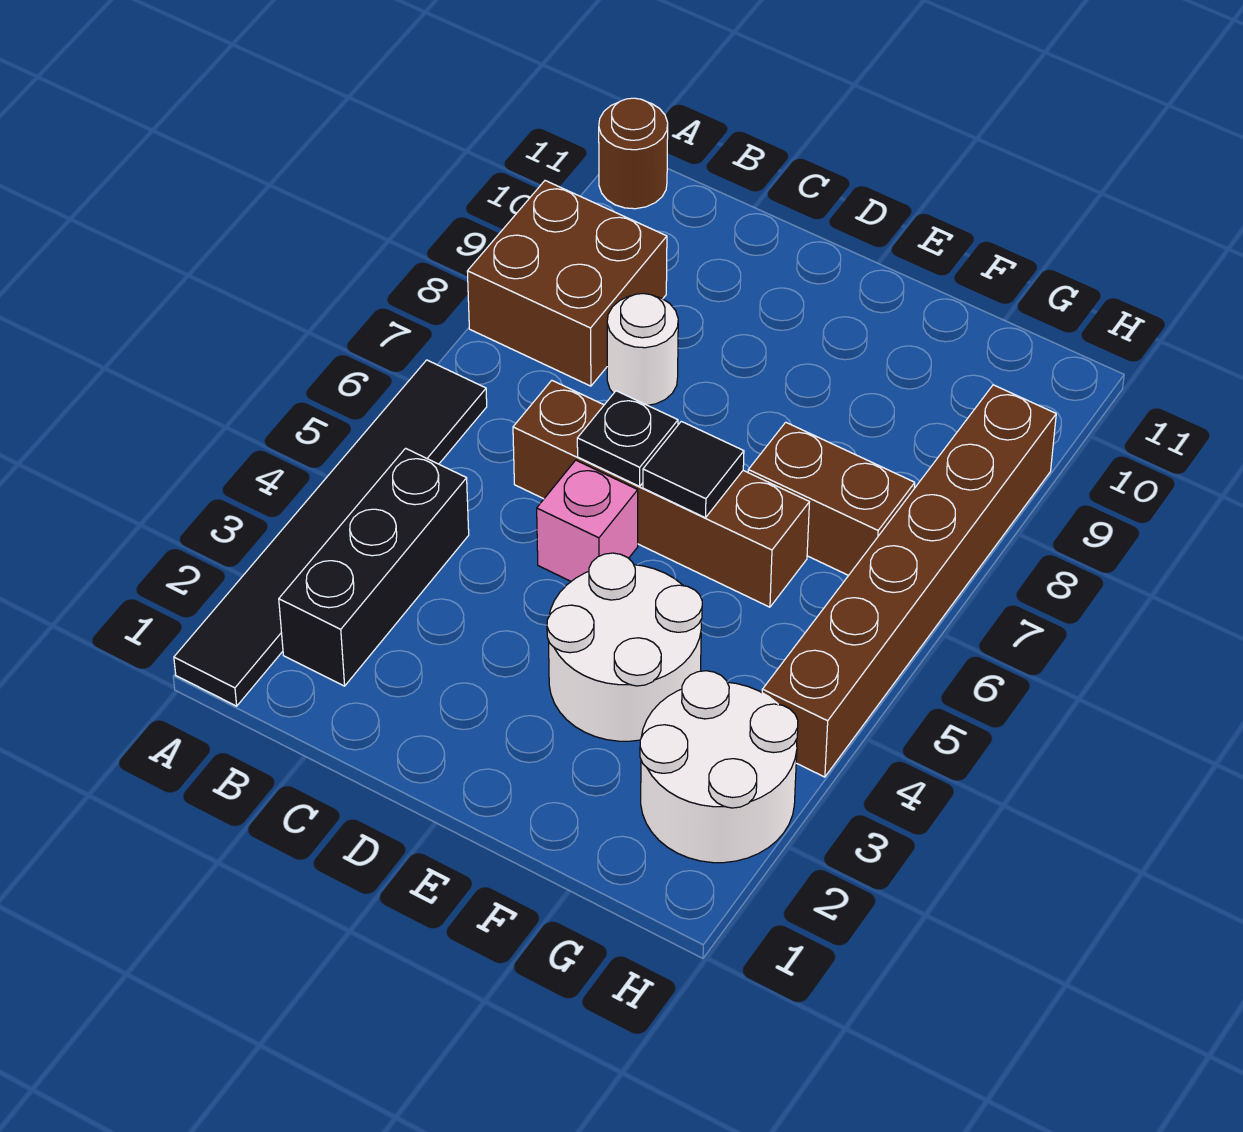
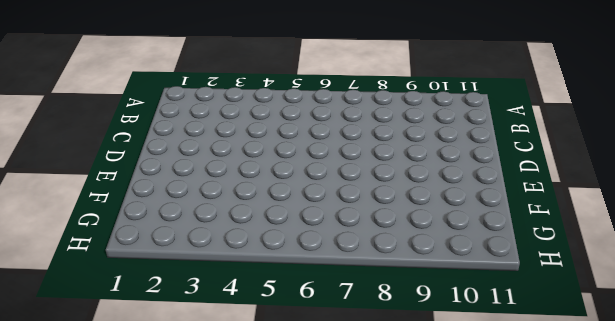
none -> black 1x6 tile [174,360,487,706]
none -> brown 2x2 brick [467,181,667,386]
none -> brown 1x1 round brick [599,98,668,209]

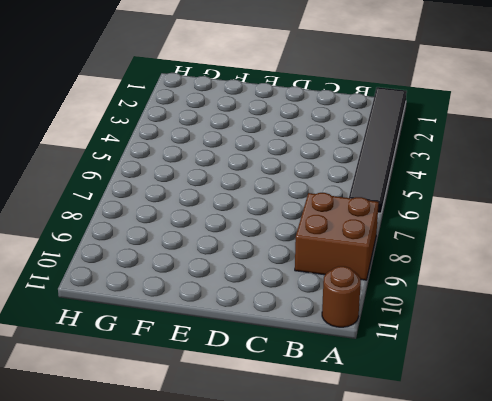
none -> black 1x3 brick [279,448,469,686]
none -> brown 1x4 brick [513,380,809,607]
none -> white 1x1 round brick [607,293,678,405]

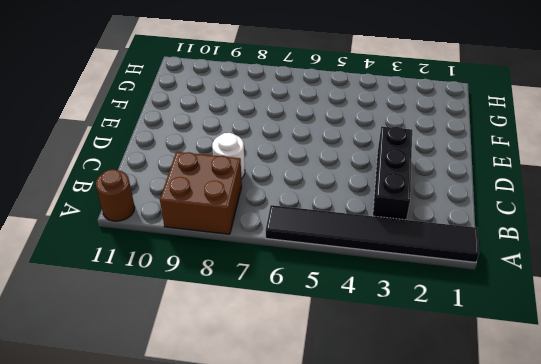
black 1x3 brick [373,126,412,220] -> black 1x3 brick turned to [279,448,469,686]
none -> brown 1x4 brick [513,380,809,607]
none -> pink 1x1 brick [537,460,638,581]
none -> white 2x2 round brick [547,553,702,741]

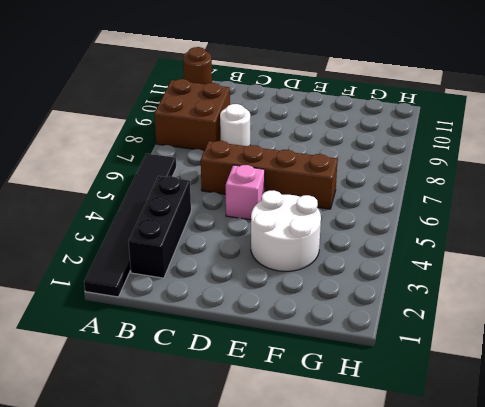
none -> brown 1x2 brick [748,422,915,576]
none -> white 2x2 round brick [640,671,798,863]
none -> brown 1x6 brick [762,385,1056,777]

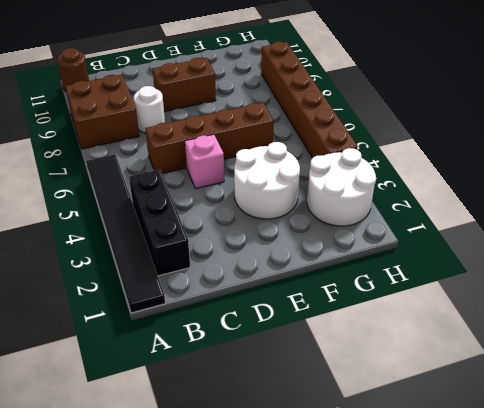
brown 1x2 brick [153,58,216,112] -> brown 1x2 brick moved to [748,422,915,576]
none -> black 1x1 plate [577,391,678,486]
none -> black 1x1 tile [643,421,744,518]

